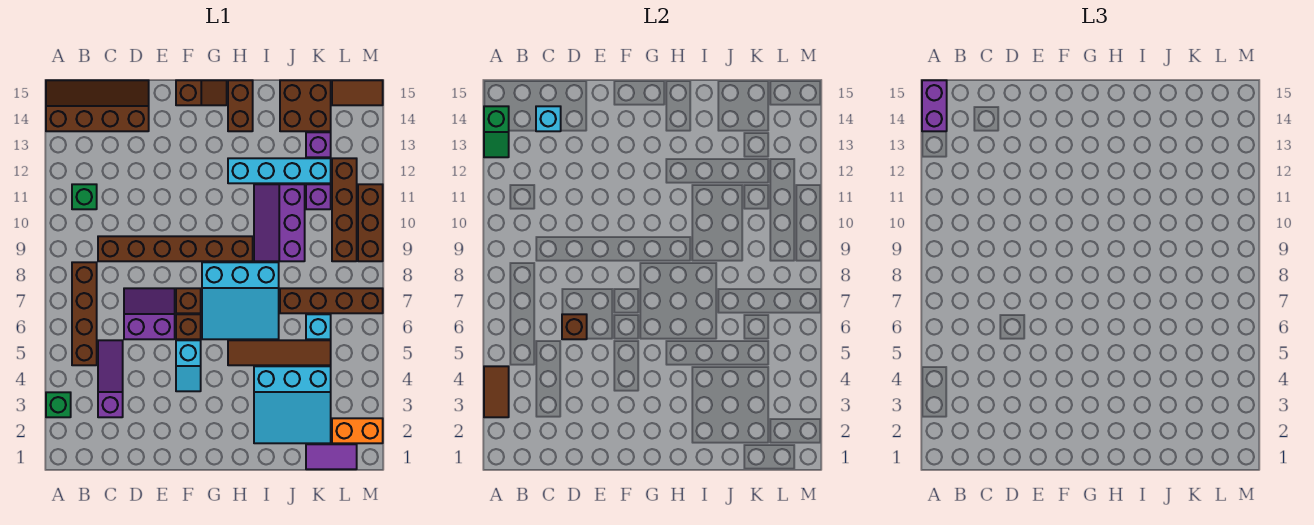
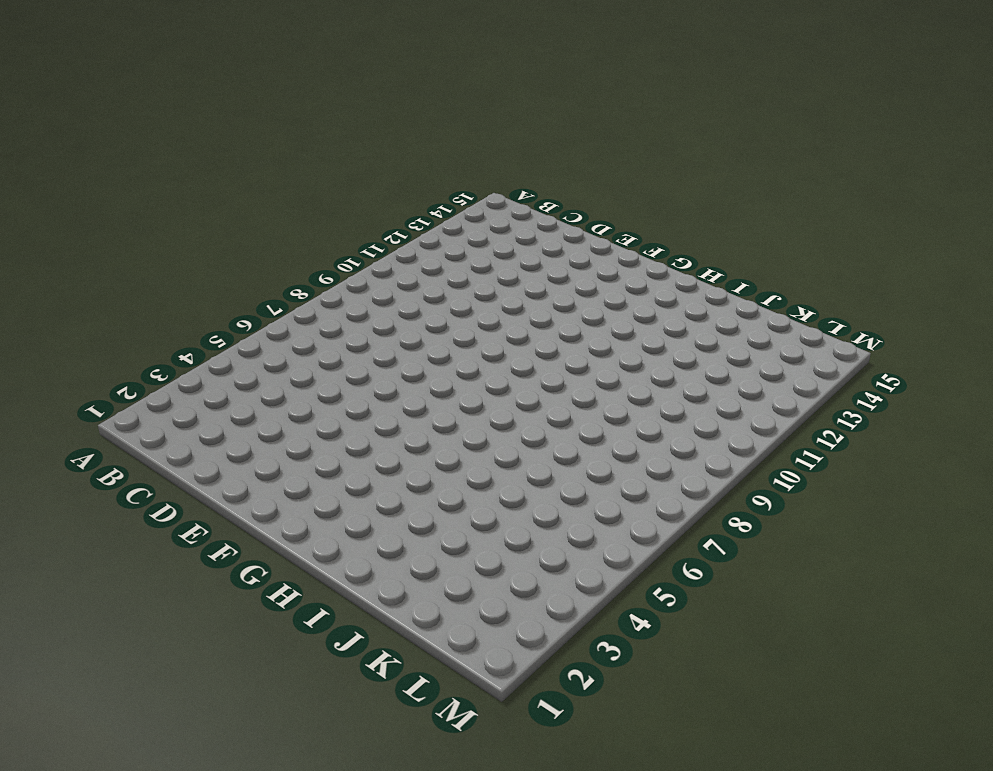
none -> green 1x1 brick [46,392,71,417]
none -> brown 2x4 slope [46,80,149,131]
none -> brown 1x4 brick [72,262,97,365]
none -> green 1x1 brick [72,184,97,209]

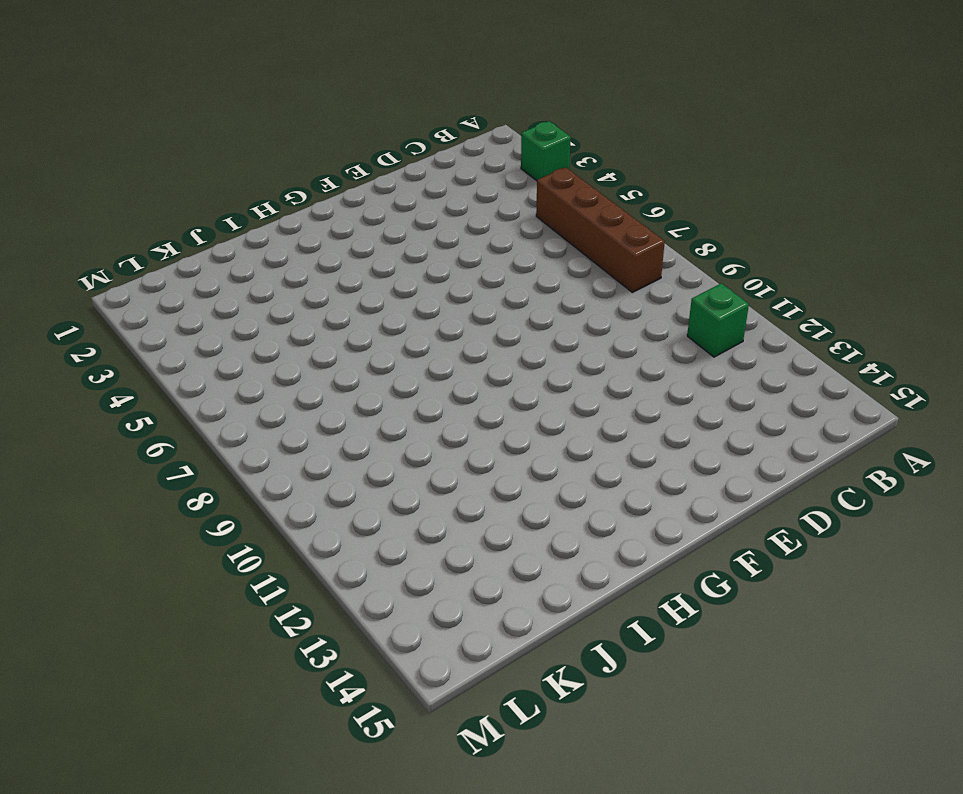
none -> brown 2x4 slope [46,80,149,131]
none -> purple 1x3 slope [98,340,123,417]
none -> brown 1x6 brick [98,236,253,261]
none -> purple 2x2 slope [124,288,175,339]

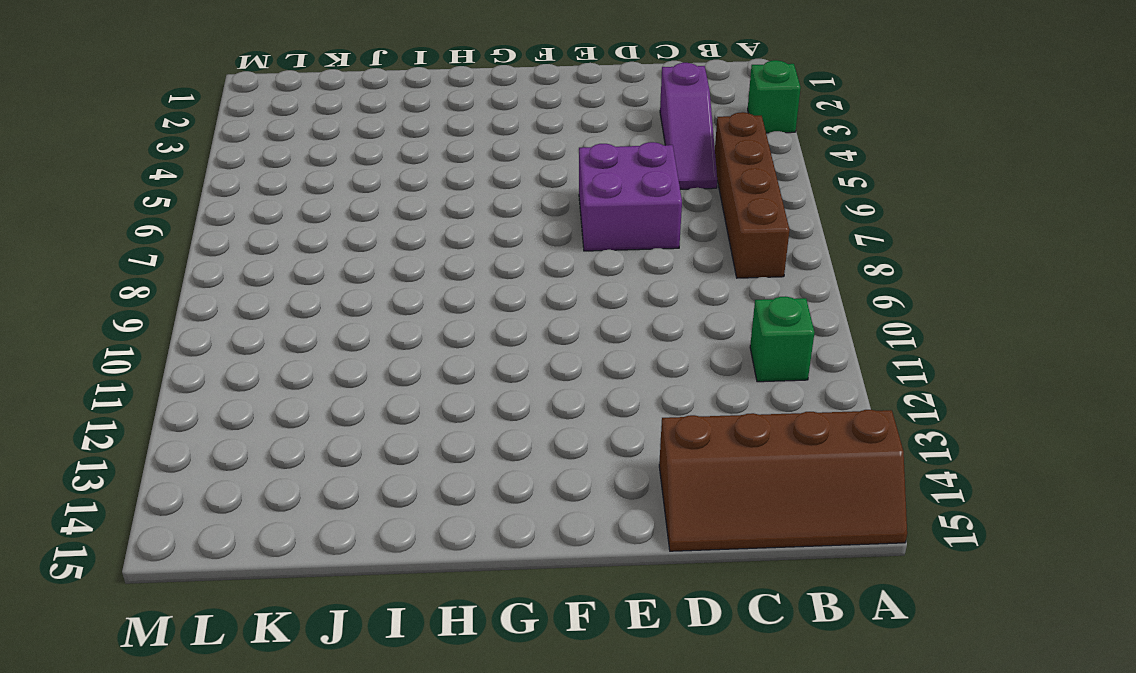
purple 2x2 brick [579,142,682,251] -> purple 2x2 slope [124,288,175,339]
none -> brown 1x6 brick [98,236,253,261]
none -> cyan 1x2 slope [176,340,201,391]
none -> brown 1x1 brick [176,314,201,339]
none -> brown 1x1 brick [176,288,201,313]

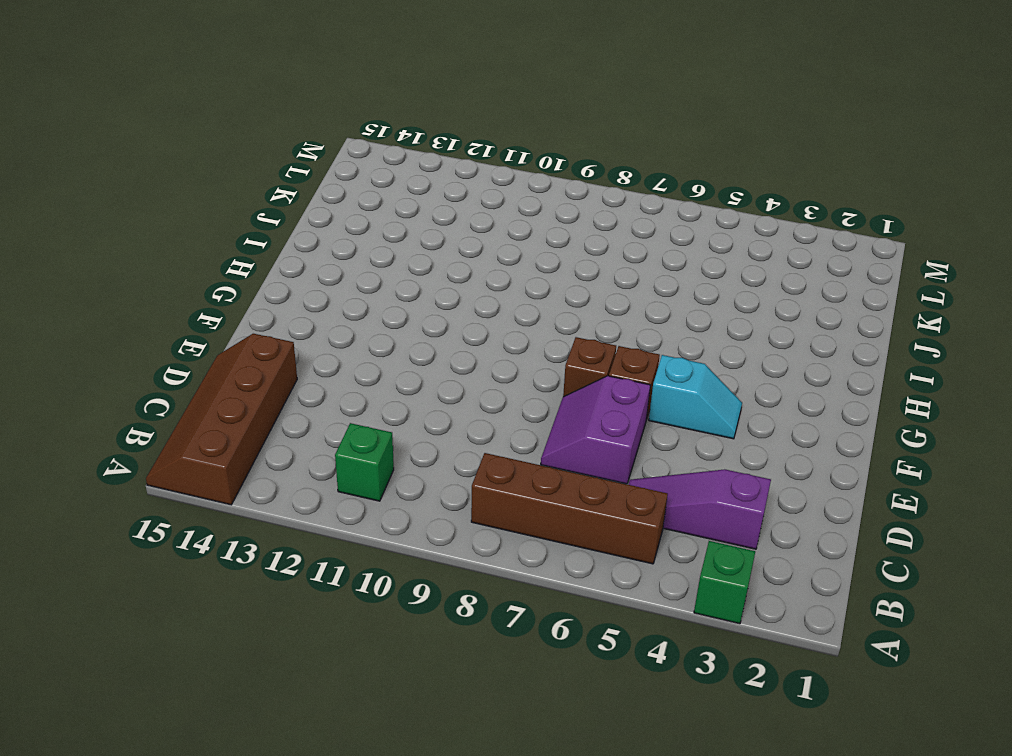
none -> brown 1x6 brick [98,236,253,261]
none -> brown 1x2 slope [176,80,227,105]
none -> cyan 3x3 slope [202,262,279,339]
none -> brown 1x4 tile [228,340,331,365]

